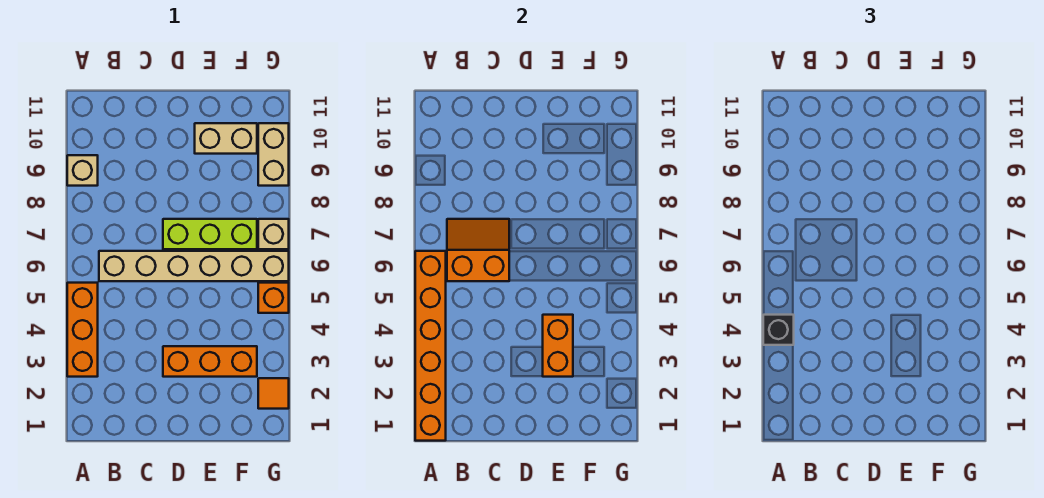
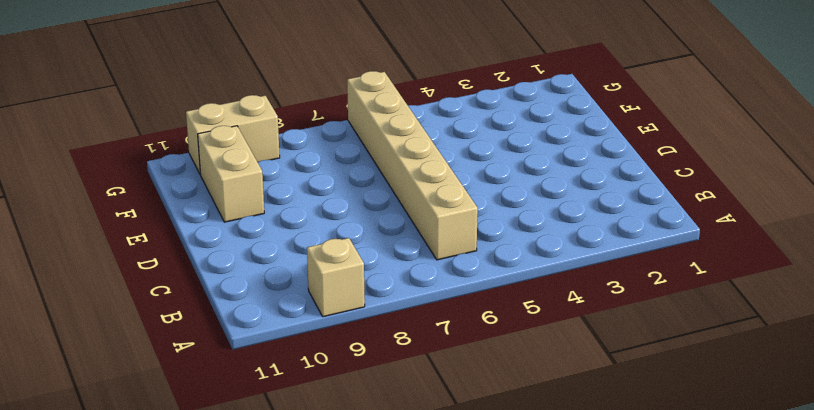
none -> orange 1x3 brick [67,283,98,377]
none -> orange 1x3 brick [163,346,257,377]
none -> lime 1x3 brick [163,219,257,249]

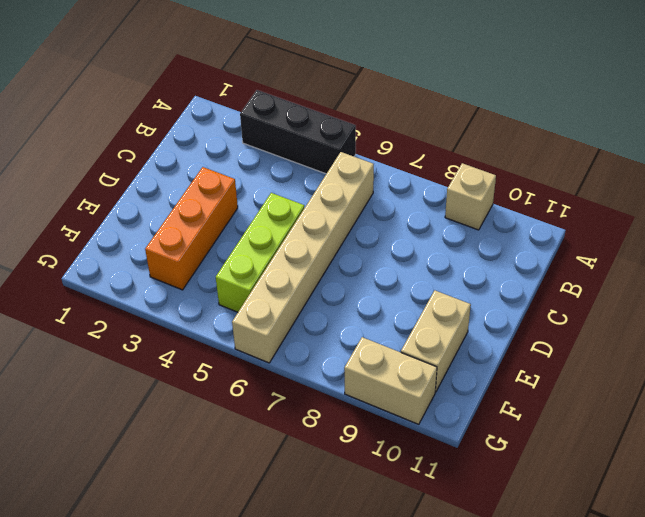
black 1x3 brick [240,90,356,174] -> orange 1x3 brick [67,283,98,377]
lime 1x3 brick [216,193,304,312] -> lime 1x3 brick moved to [163,219,257,249]
none -> orange 1x1 tile [258,378,289,409]
none -> orange 1x1 brick [258,283,289,313]
none -> tan 1x1 brick [258,219,289,249]

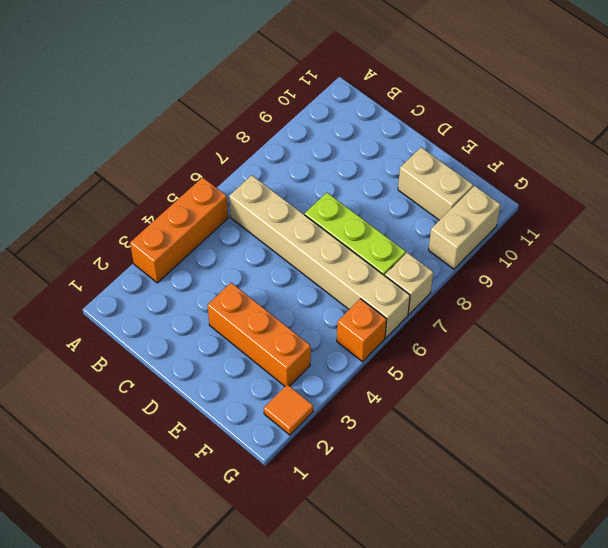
none -> tan 1x1 brick [67,155,98,186]
none -> orange 1x6 brick [415,251,446,441]
none -> orange 2x2 slope [447,219,509,281]

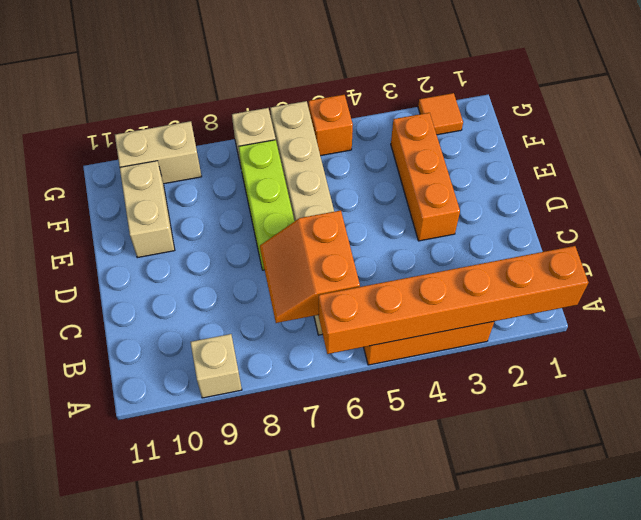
none -> orange 1x2 brick [543,315,573,377]
none -> black 1x1 brick [763,315,794,345]

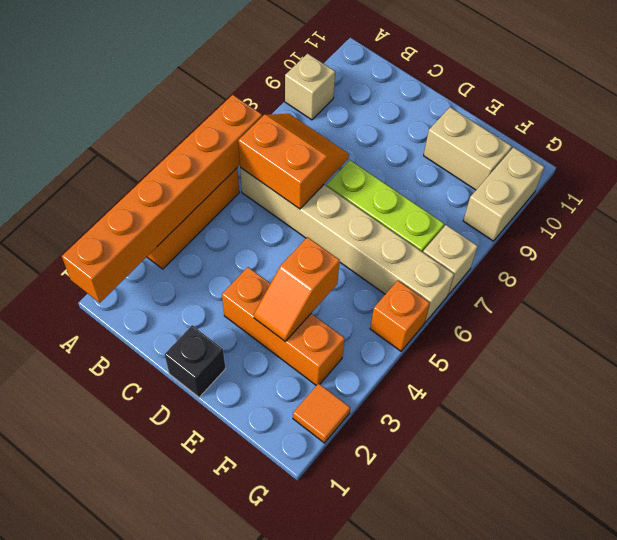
black 1x1 brick [165,325,226,397] -> black 1x1 brick moved to [763,315,794,345]
orange 1x2 slope [254,237,340,341] -> orange 1x2 brick [543,315,573,377]

